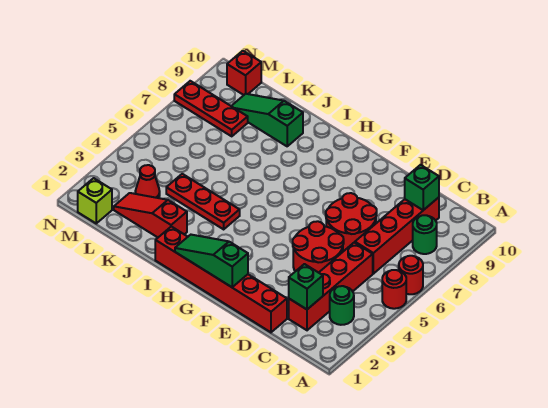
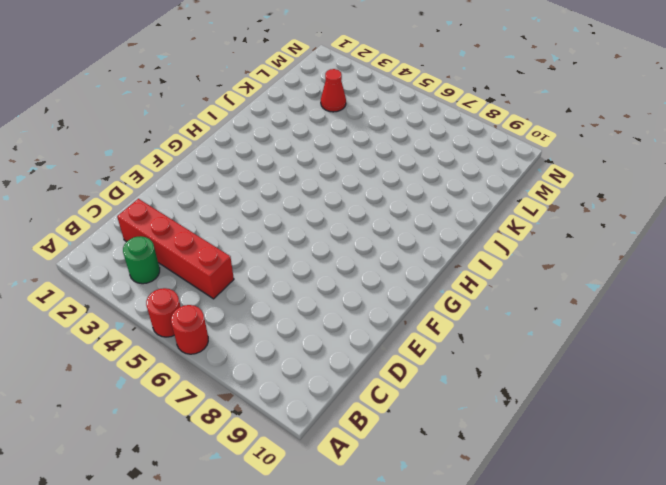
none -> green 1x1 round brick [413,215,437,254]
none -> red 1x4 brick [355,197,439,274]
none -> red 1x6 brick [155,227,287,332]

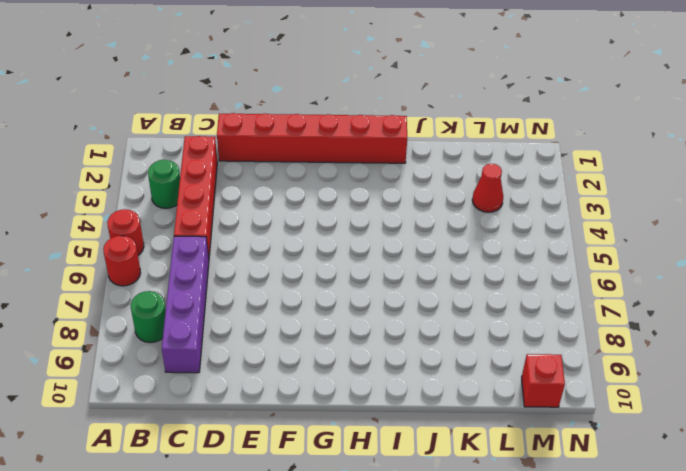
purple 1x4 brick [162,236,209,373] -> red 1x4 brick [355,197,439,274]
none -> red 2x2 round brick [293,221,344,273]
none -> red 2x2 round brick [326,193,377,251]
none -> red 1x3 plate [166,174,240,229]

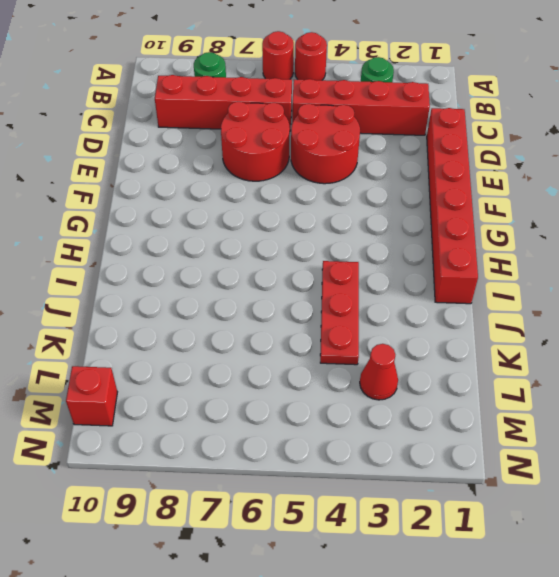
none -> red 1x3 slope [114,193,187,237]
none -> green 1x3 slope [232,94,303,146]
none -> red 1x3 plate [174,81,248,136]

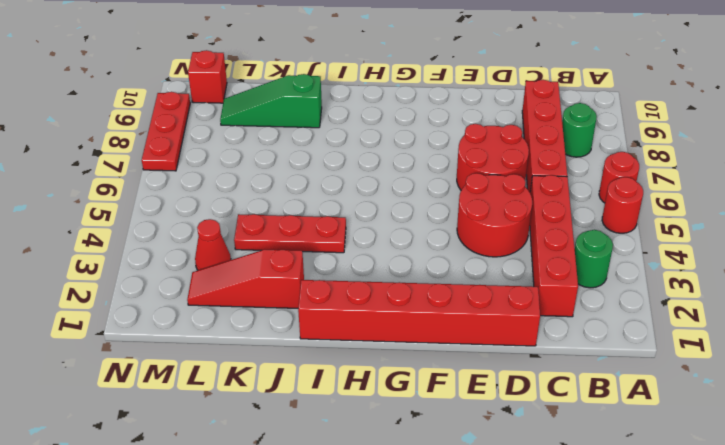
red 1x3 plate [142,92,190,171] -> red 1x3 plate turned to [174,81,248,136]
none -> lime 1x1 brick [78,178,112,223]
none -> green 1x1 brick [289,264,323,309]
none -> green 1x1 brick [405,165,439,210]

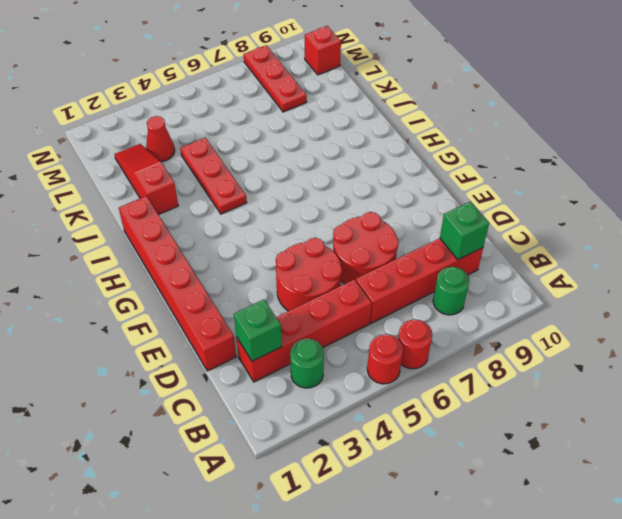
none -> green 1x3 slope [232,94,303,146]
none -> lime 1x1 brick [78,178,112,223]
none -> green 1x3 slope [175,235,248,287]

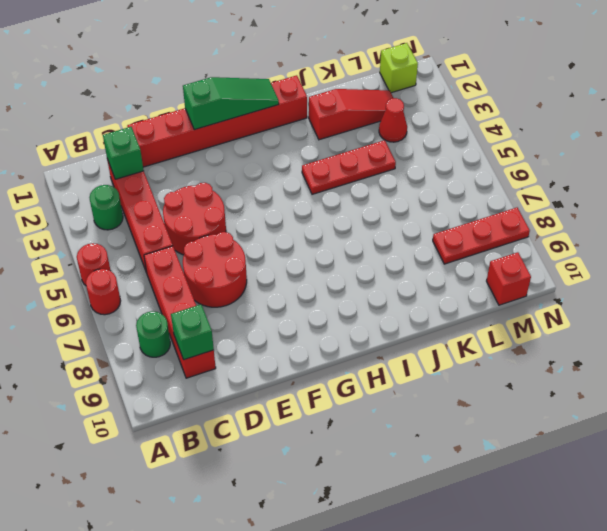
none -> green 1x3 slope [232,94,303,146]

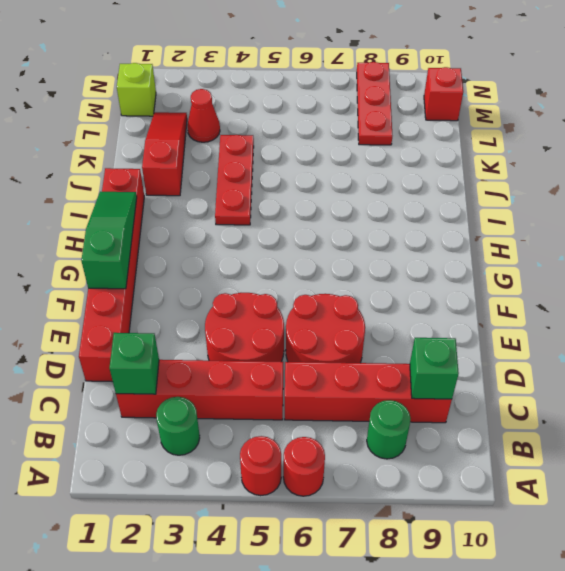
none -> green 1x3 slope [232,94,303,146]

